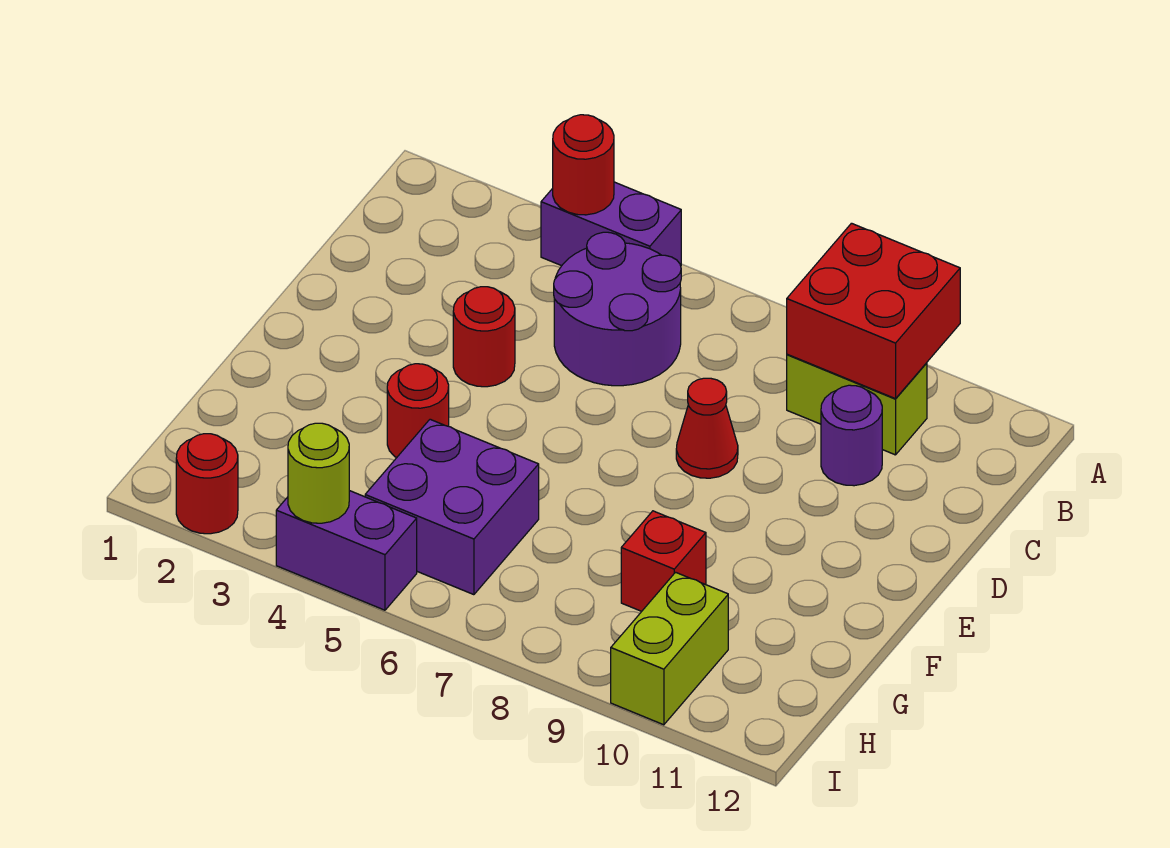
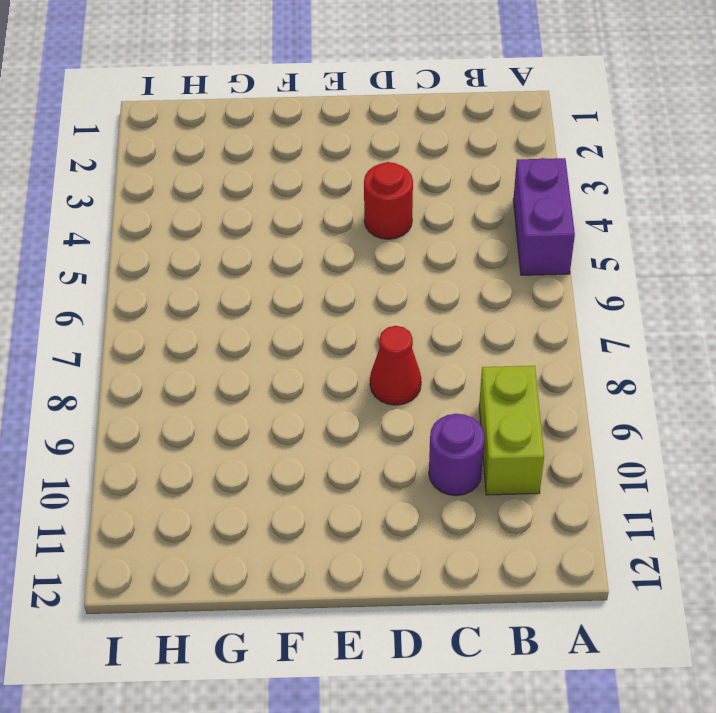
none -> purple 2x2 round brick [554,232,681,386]
none -> red 1x1 round brick [387,364,449,458]
none -> purple 2x2 brick [365,419,539,595]

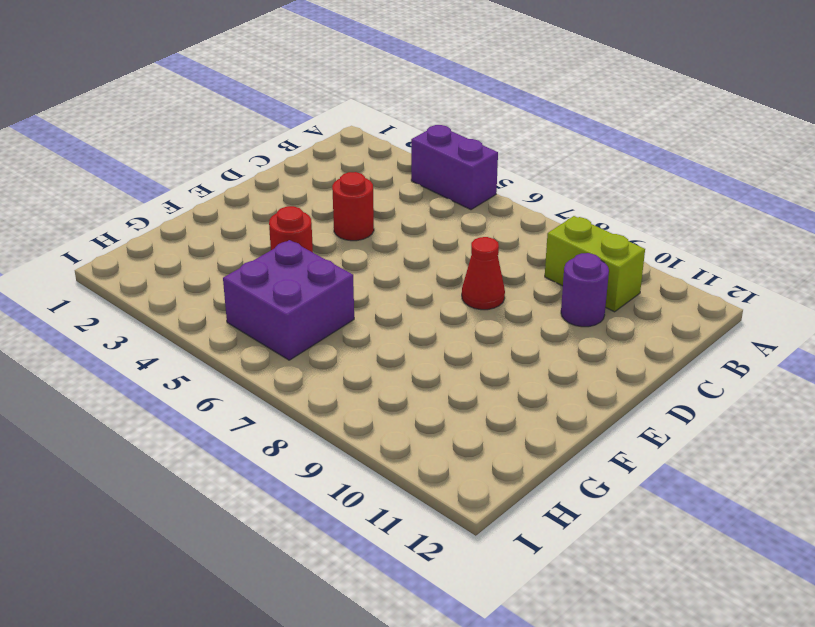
none -> purple 2x2 round brick [554,232,681,386]
none -> red 1x1 brick [621,511,706,611]
none -> lime 1x2 brick [611,572,728,725]

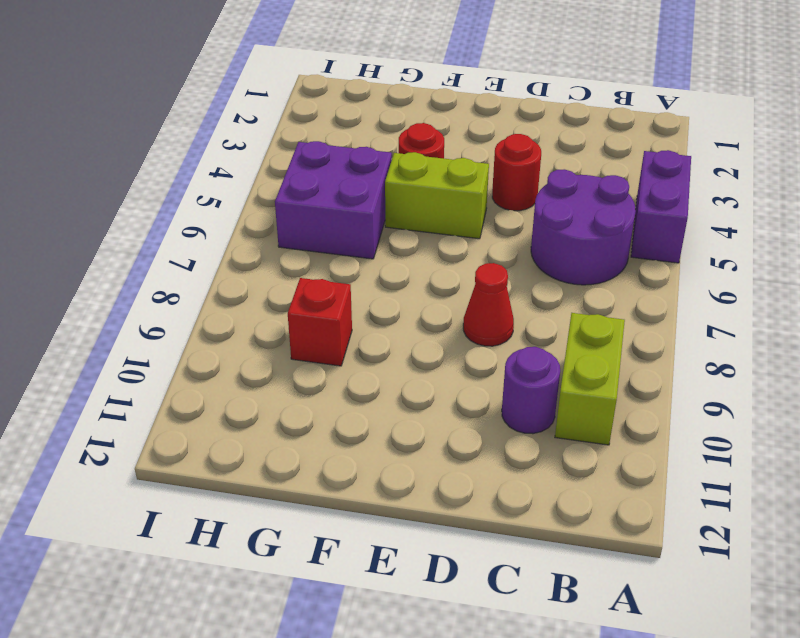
lime 1x2 brick [385,152,489,239] -> lime 1x2 brick moved to [611,572,728,725]
none -> red 1x1 round brick [176,434,238,534]
none -> purple 1x2 brick [276,491,417,610]
none -> red 1x1 round brick [553,115,614,215]

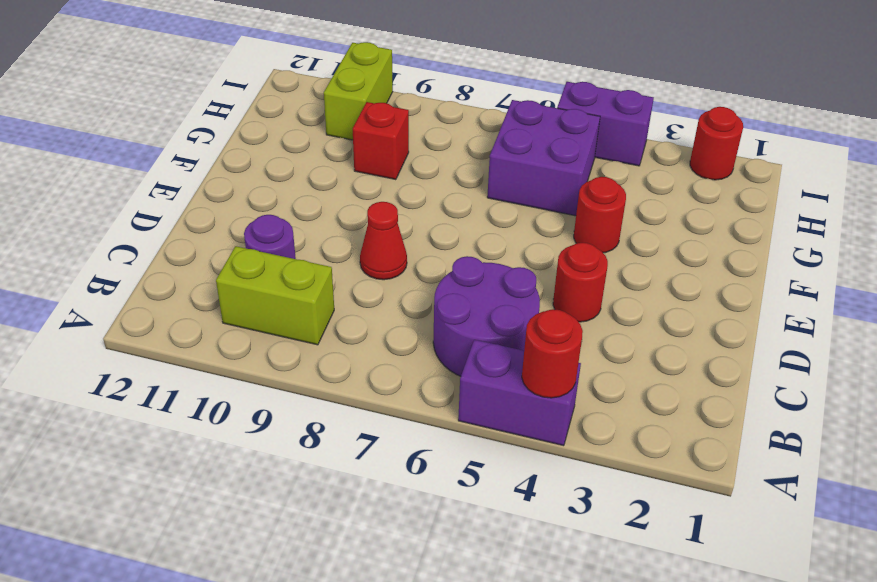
none -> red 2x2 brick [787,223,960,399]
none -> lime 1x1 round brick [288,423,349,523]

